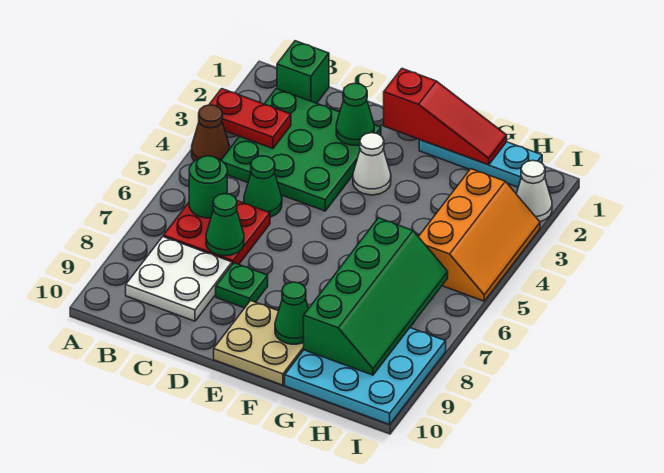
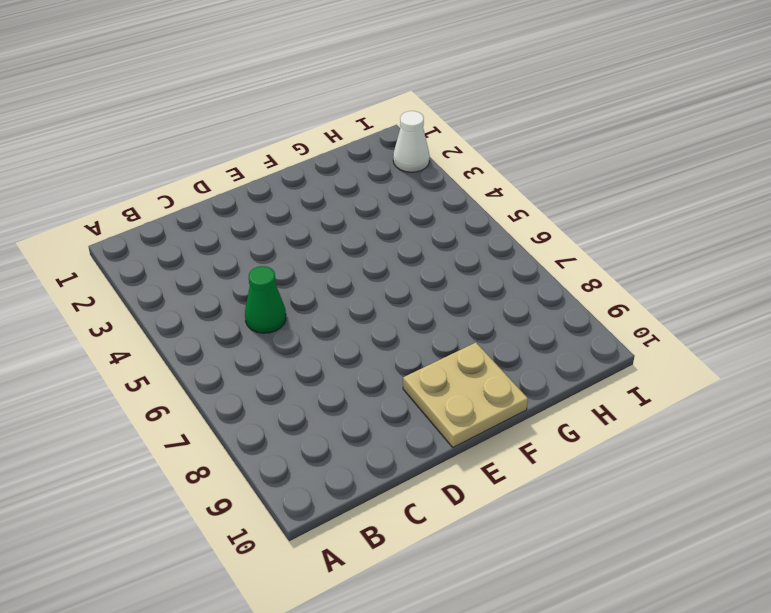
none -> brown 1x1 cone [192,105,230,161]
none -> green 1x1 brick [277,41,329,103]
none -> green 3x3 plate [221,89,381,211]

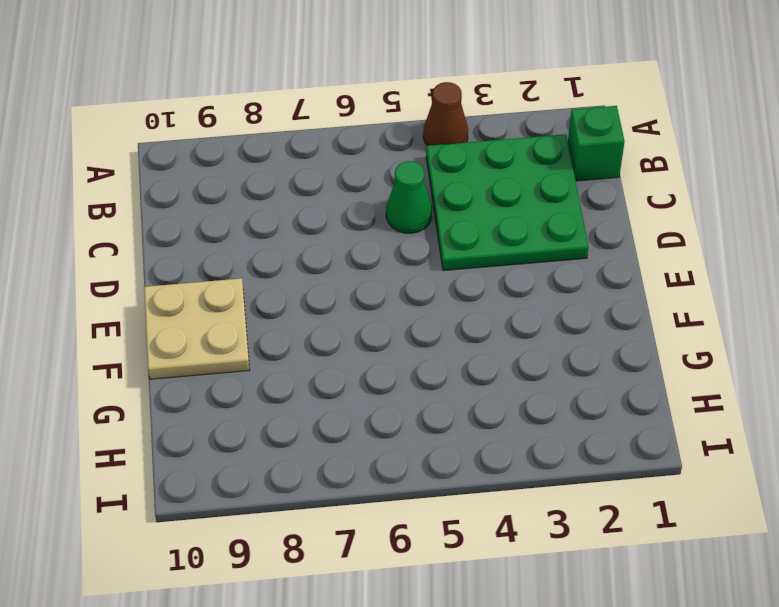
none -> red 2x2 plate [164,201,270,264]
none -> white 2x2 plate [126,237,232,321]
none -> green 1x1 plate [216,263,268,308]

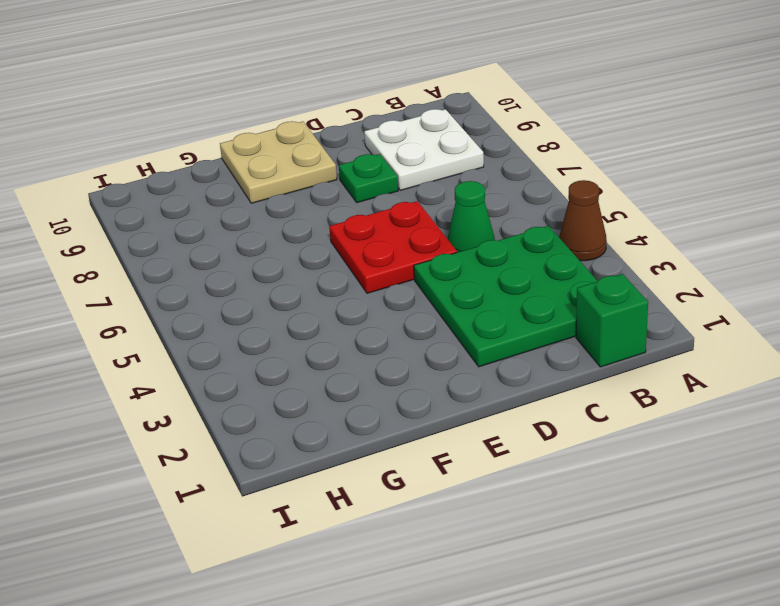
red 2x2 plate [329,201,457,293] -> red 2x2 plate moved to [164,201,270,264]
none -> white 1x1 cone [353,133,391,195]
none -> cyan 1x3 plate [419,140,542,187]
none -> cyan 3x3 plate [285,328,446,425]

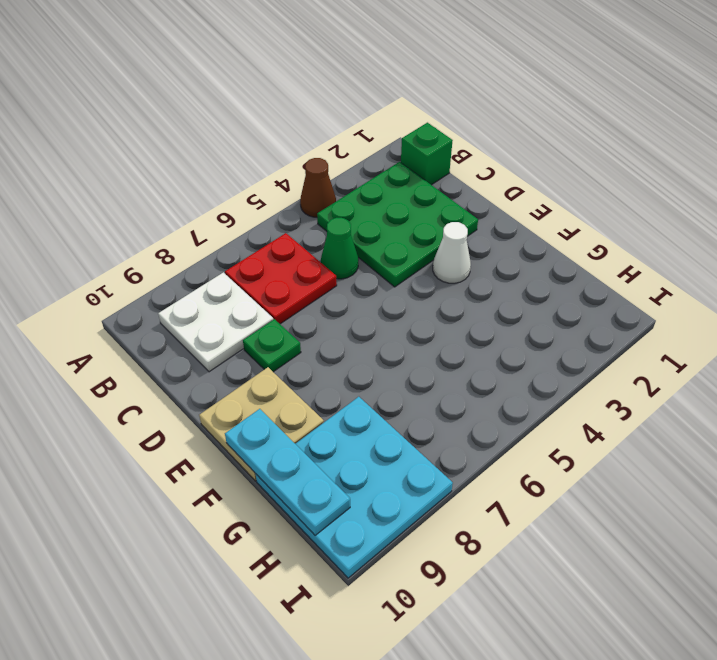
cyan 1x3 plate [225,409,350,535] -> cyan 1x3 plate moved to [419,140,542,187]
none -> orange 2x3 slope [419,169,540,301]
none -> white 1x1 cone [517,160,552,222]
none -> red 1x2 plate [209,89,291,149]

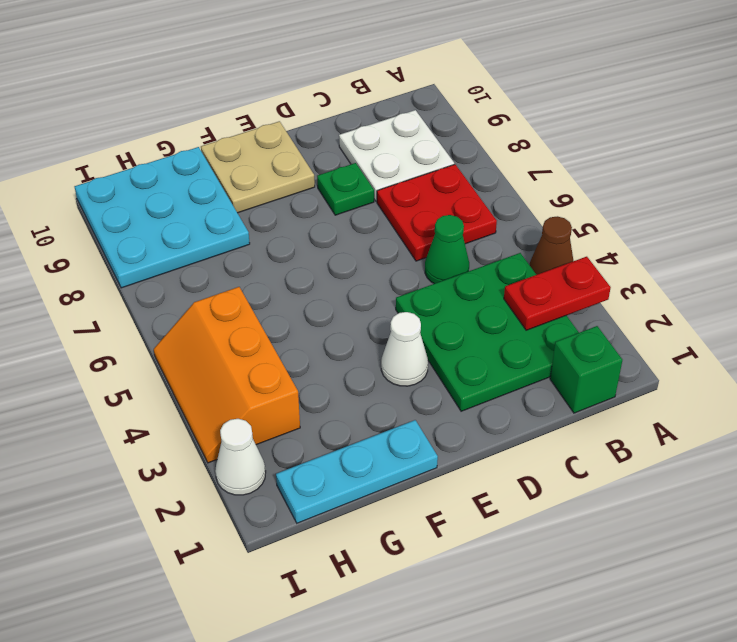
none -> green 1x1 round brick [189,156,227,218]
none -> green 1x1 cone [206,194,244,256]
none -> green 1x1 cone [336,83,374,145]

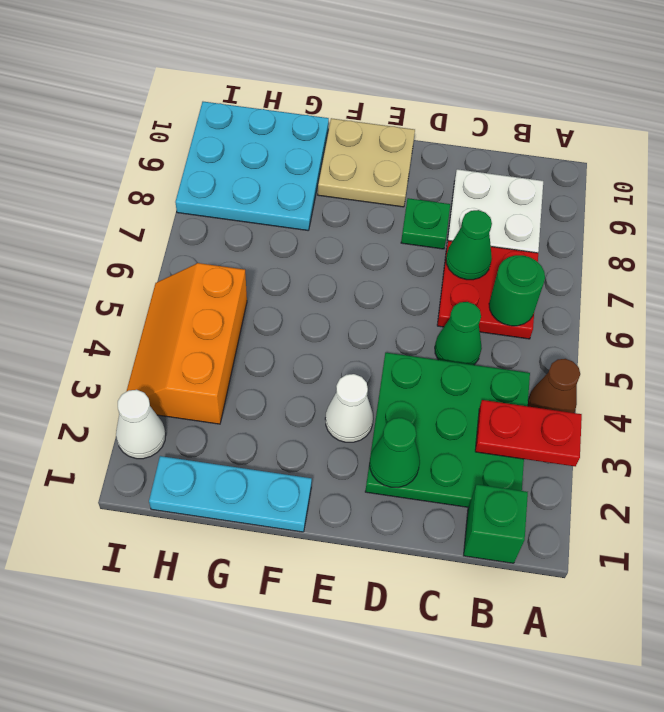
none -> red 1x3 slope [384,69,507,165]
none -> green 1x1 cone [275,282,309,344]
none -> green 2x4 slope [304,218,448,375]

